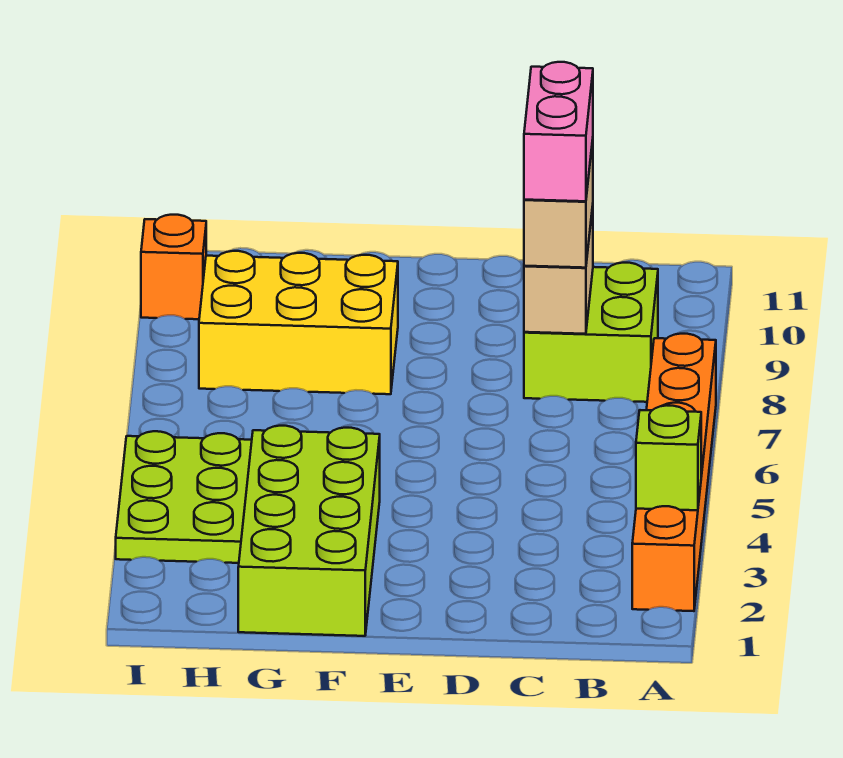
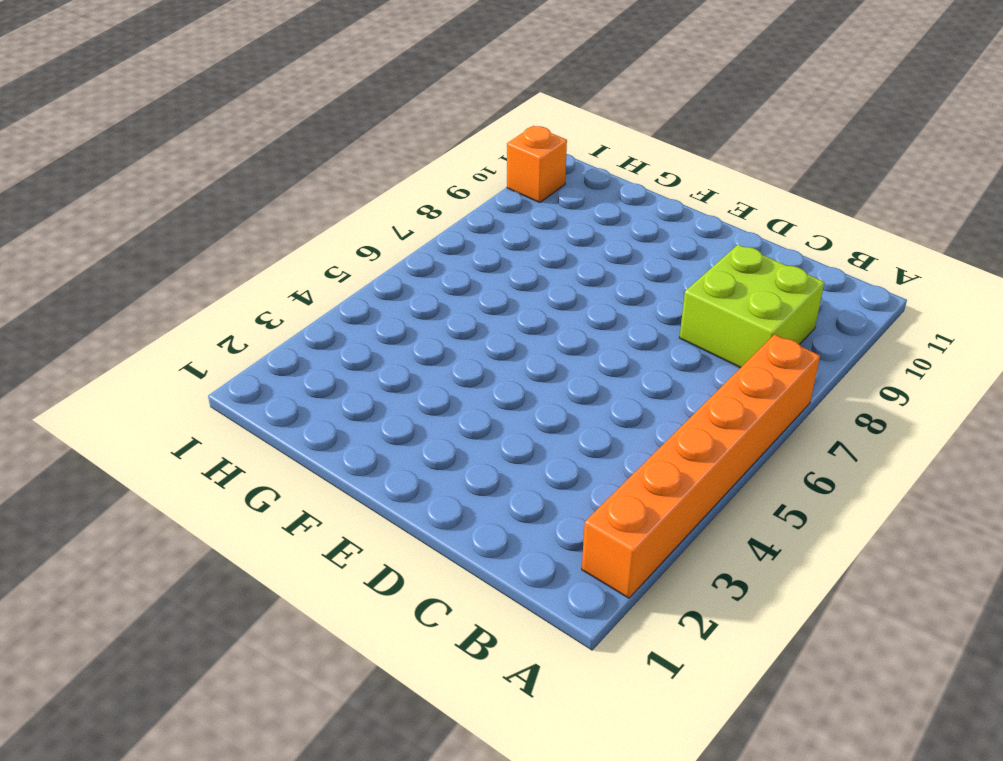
none -> lime 2x4 brick [238,426,380,636]
none -> yellow 2x3 brick [199,251,398,394]

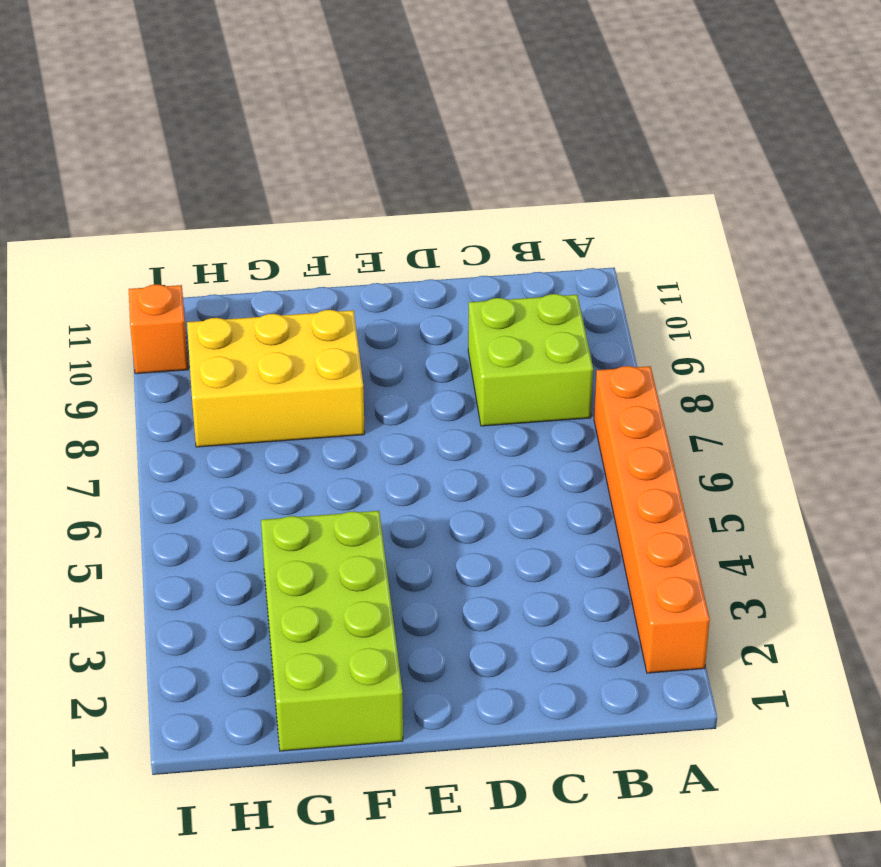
none -> lime 2x3 plate [116,431,252,563]
none -> lime 1x1 brick [636,405,701,510]

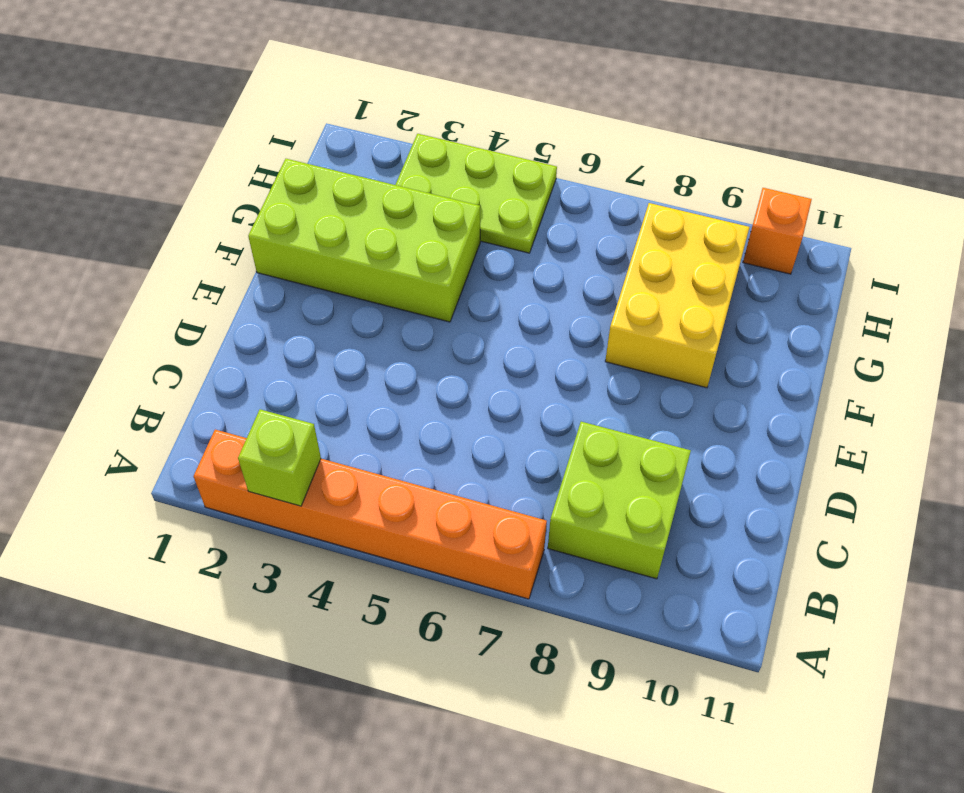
none -> tan 1x2 brick [524,206,593,334]
none -> tan 1x2 brick [524,140,593,268]

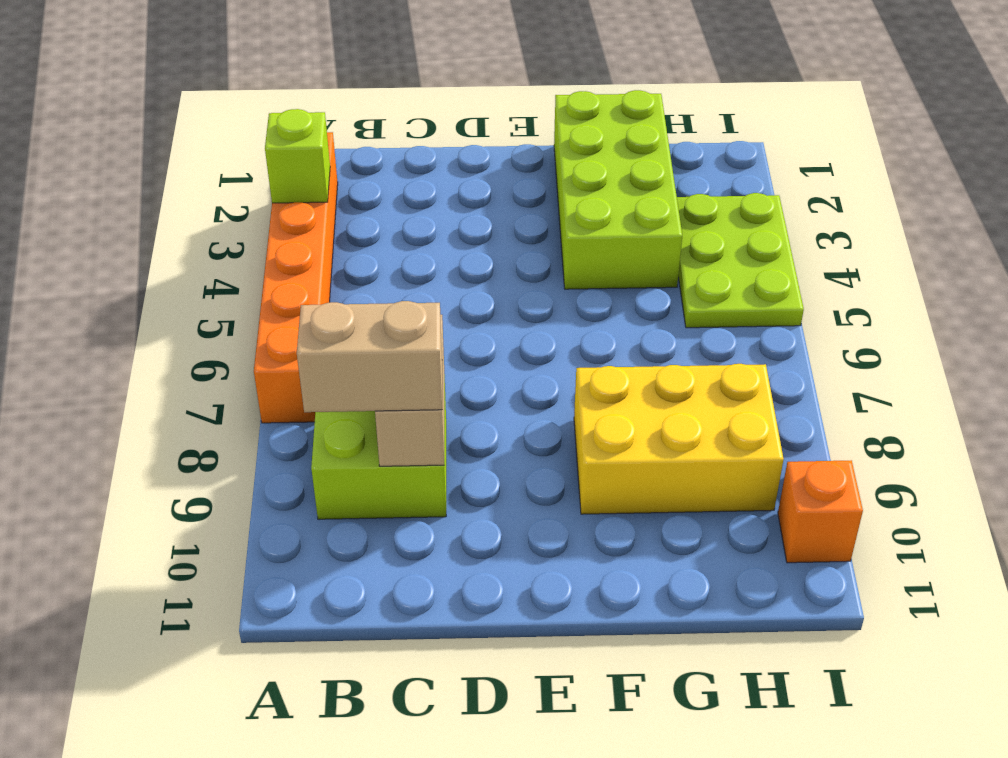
tan 1x2 brick [297,301,442,412] -> tan 1x2 brick turned to [524,140,593,268]
none -> pink 1x2 brick [524,62,593,201]

